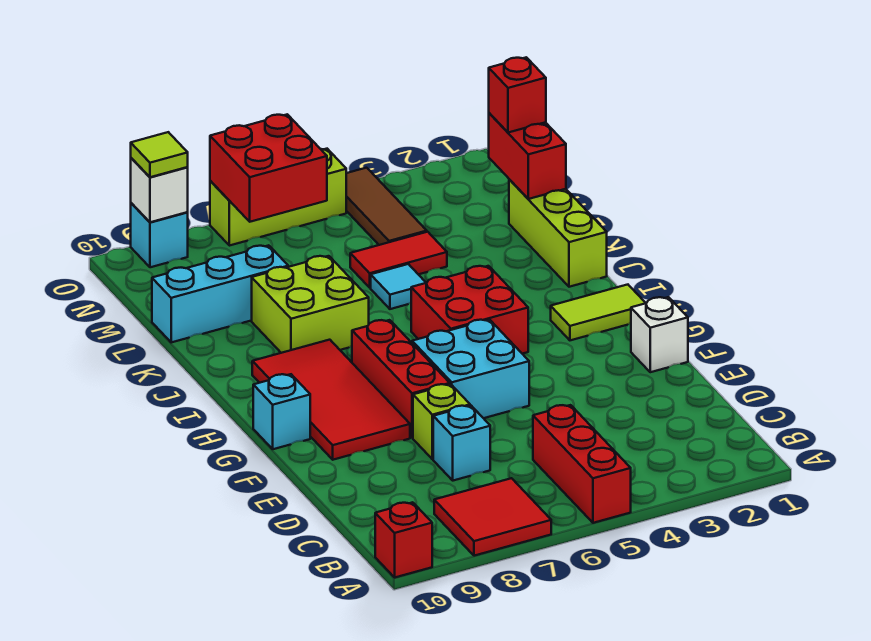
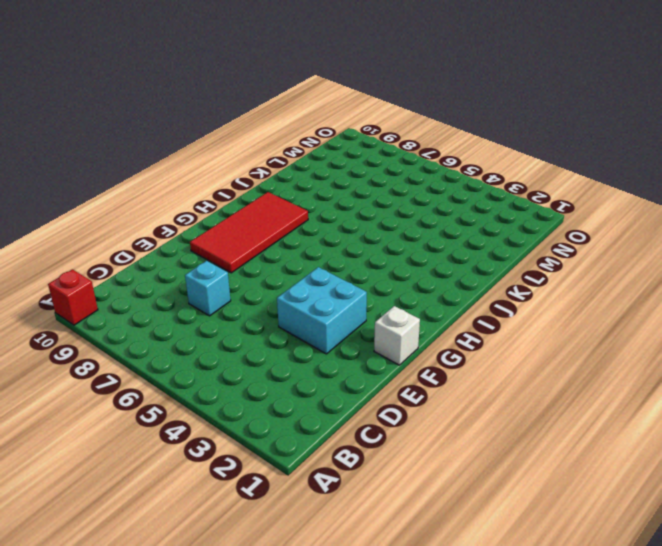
cyan 2x2 brick [277,267,367,354] -> cyan 2x2 brick moved to [412,320,529,418]
none -> red 1x3 brick [533,405,631,523]
none -> red 2x2 tile [434,478,551,556]
none -> lime 1x1 brick [413,384,470,459]

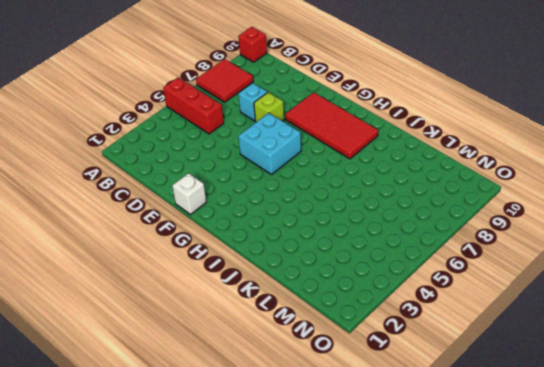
none -> red 1x3 brick [352,320,450,438]
none -> cyan 1x1 brick [253,374,310,449]
none -> lime 1x2 tile [551,285,645,340]

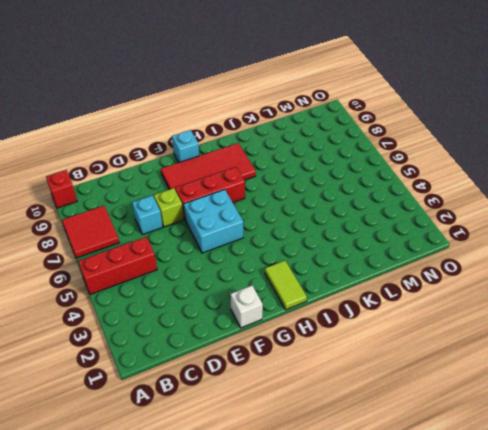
none -> red 2x2 brick [411,266,528,354]
none -> lime 1x3 brick [509,180,607,287]
none -> lime 2x2 brick [252,256,369,353]

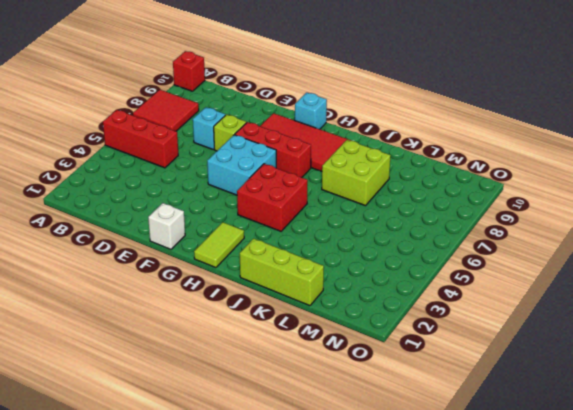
none -> cyan 1x1 tile [371,264,426,309]
none -> red 1x2 tile [350,232,447,288]
none -> cyan 1x3 brick [152,245,288,342]

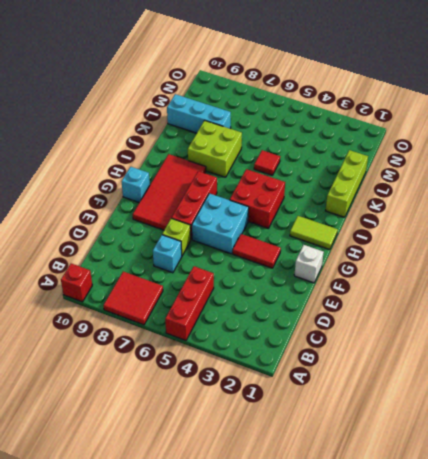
red 1x2 tile [233,234,281,268] -> red 1x2 tile moved to [350,232,447,288]
red 1x1 tile [254,150,280,175] -> cyan 1x1 tile [371,264,426,309]
none -> brown 1x3 tile [346,168,427,245]
none -> lime 1x3 brick [210,149,346,246]
none -> cyan 1x1 brick [131,203,188,267]

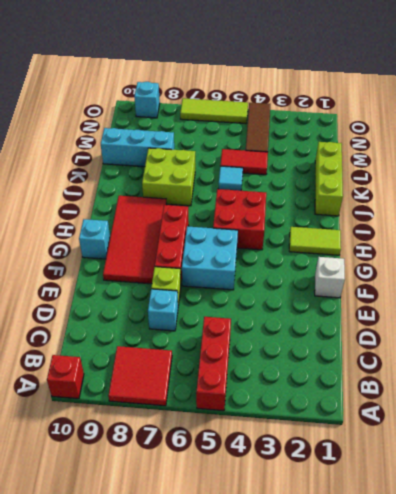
lime 1x3 tile [180,98,248,124] -> lime 1x3 brick [210,149,346,246]
none -> red 1x2 brick [489,113,566,199]
none -> red 2x2 brick [210,114,327,222]
none -> white 1x1 brick [131,158,188,222]

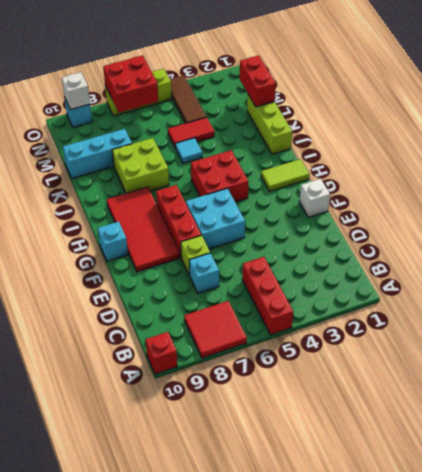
none -> red 1x1 brick [489,57,546,133]
none -> lime 1x1 tile [131,132,188,177]

